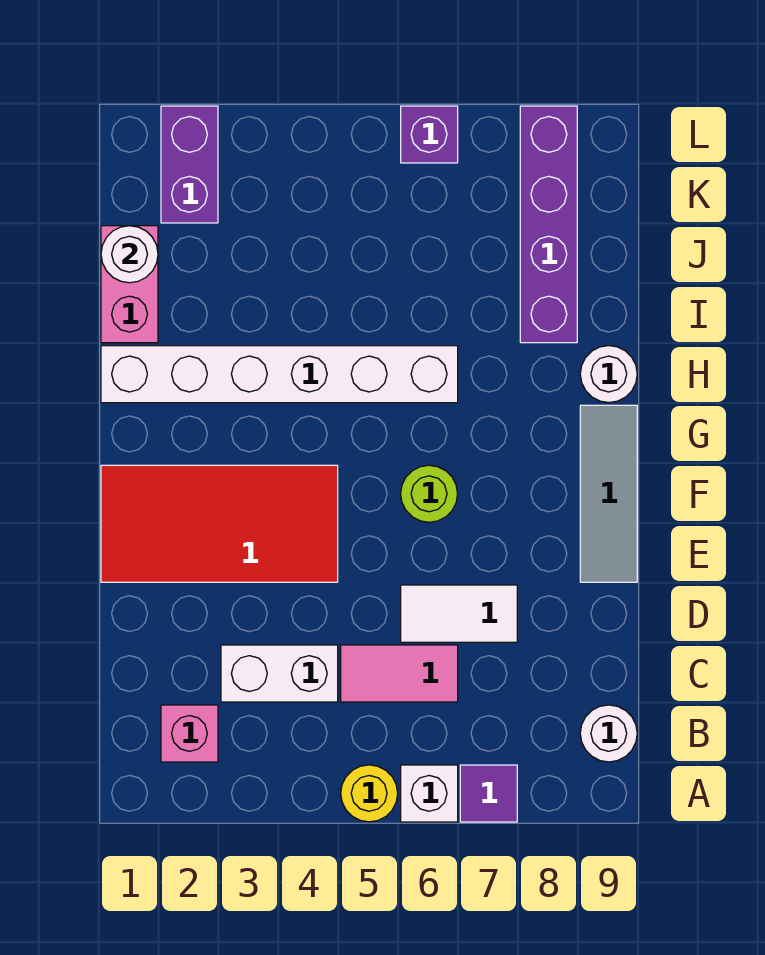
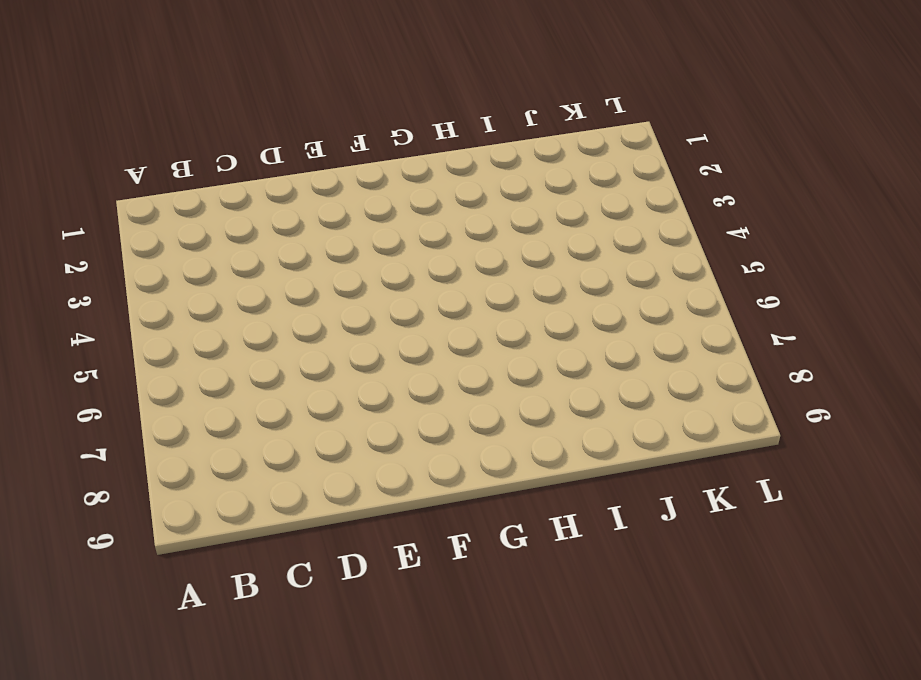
none -> yellow 1x1 round brick [341,765,398,822]
none -> white 1x1 brick [401,765,458,822]
none -> purple 1x1 tile [460,765,517,822]

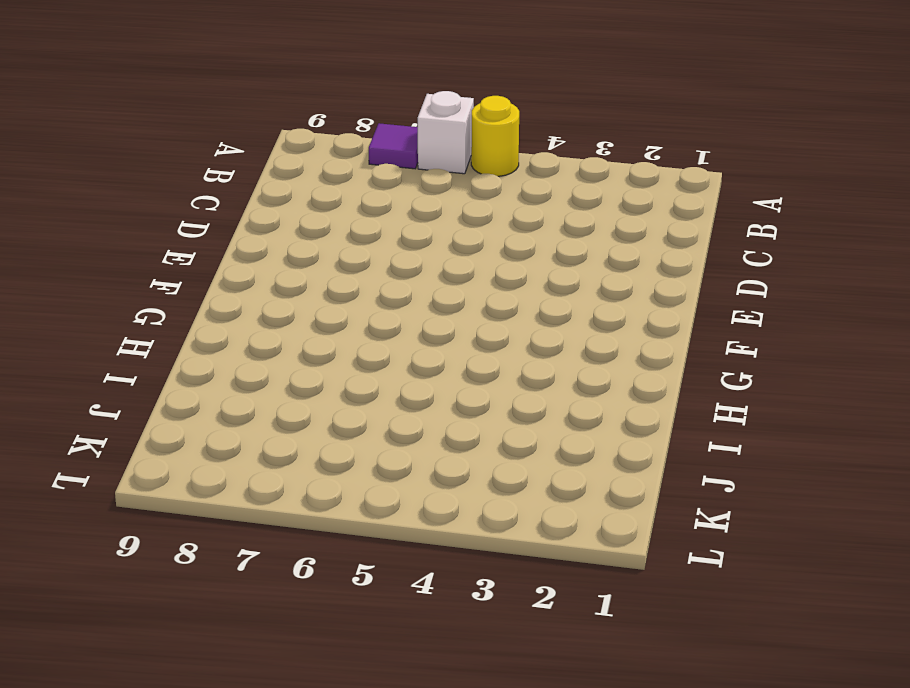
none -> pink 1x1 brick [161,705,218,762]
none -> white 1x1 round brick [580,705,637,762]
none -> white 1x2 brick [221,645,338,702]

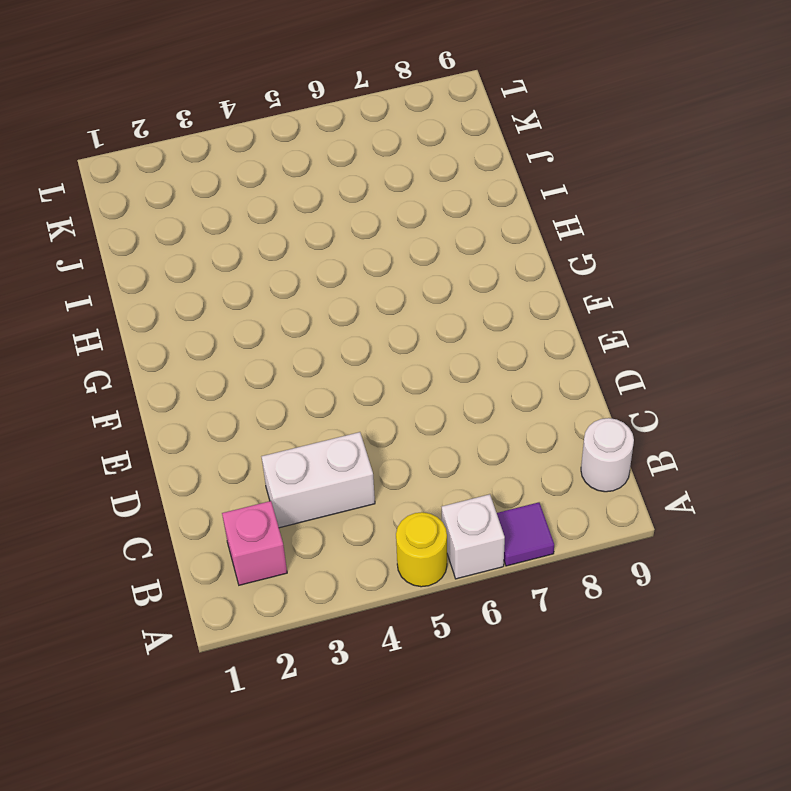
none -> pink 1x2 tile [341,645,458,702]
none -> white 1x2 tile [401,585,517,642]
none -> red 2x4 tile [101,465,338,582]

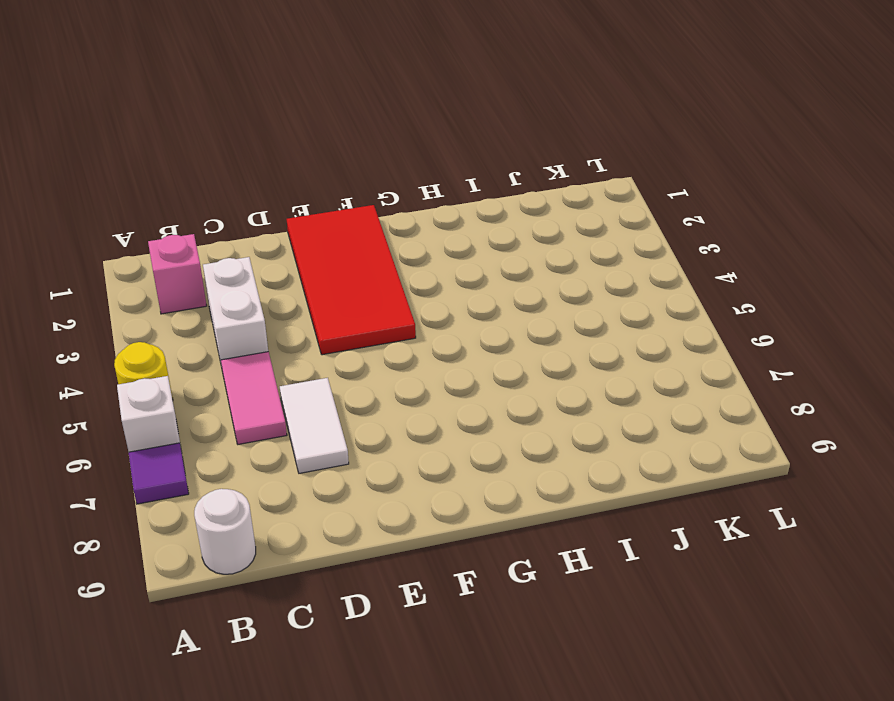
none -> grey 1x3 tile [580,405,637,582]
none -> lime 1x1 round brick [401,465,458,522]
none -> white 1x6 brick [101,346,458,403]

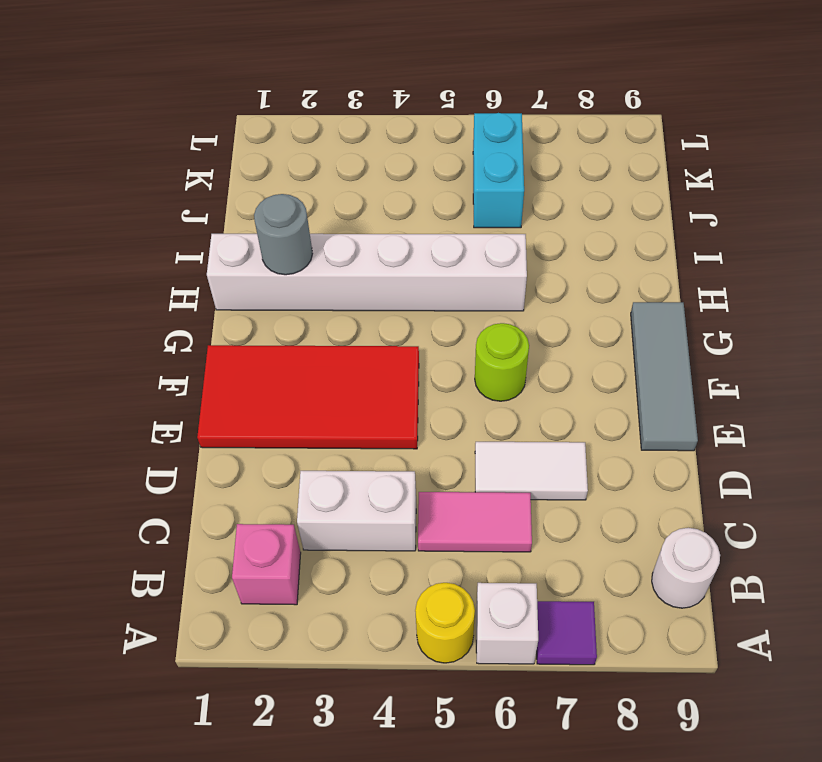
grey 1x1 round brick [254,194,313,275] -> none
cyan 1x2 brick [473,113,524,228] -> none
none -> white 1x1 round brick [580,346,637,403]
none -> pink 1x2 brick [101,226,158,343]
none -> purple 1x4 brick [520,106,577,343]

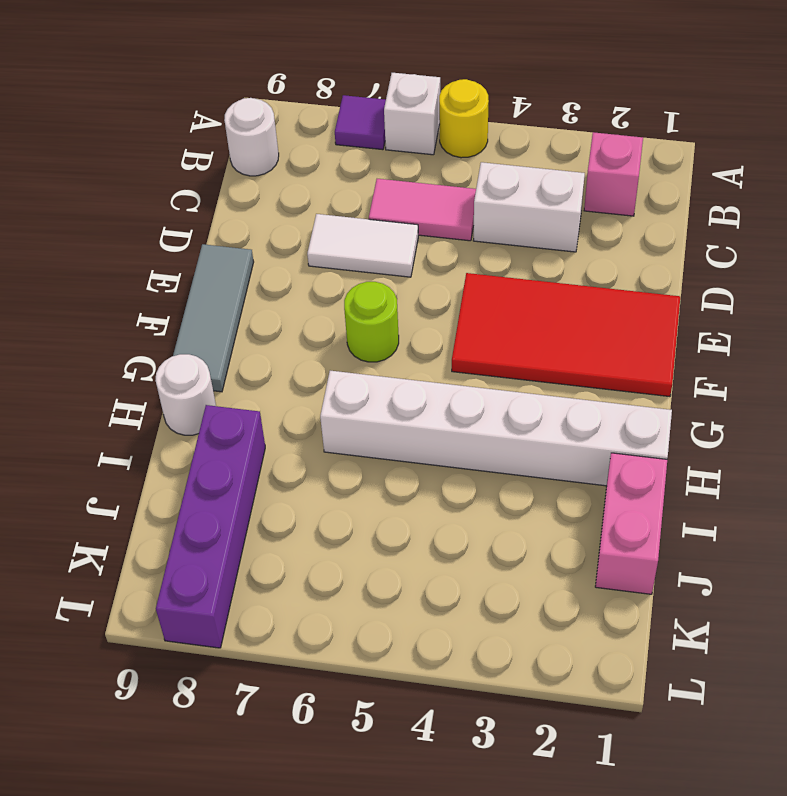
none -> purple 1x2 brick [161,106,218,223]
none -> purple 1x1 brick [401,106,458,163]
none -> white 1x1 round brick [101,226,158,283]

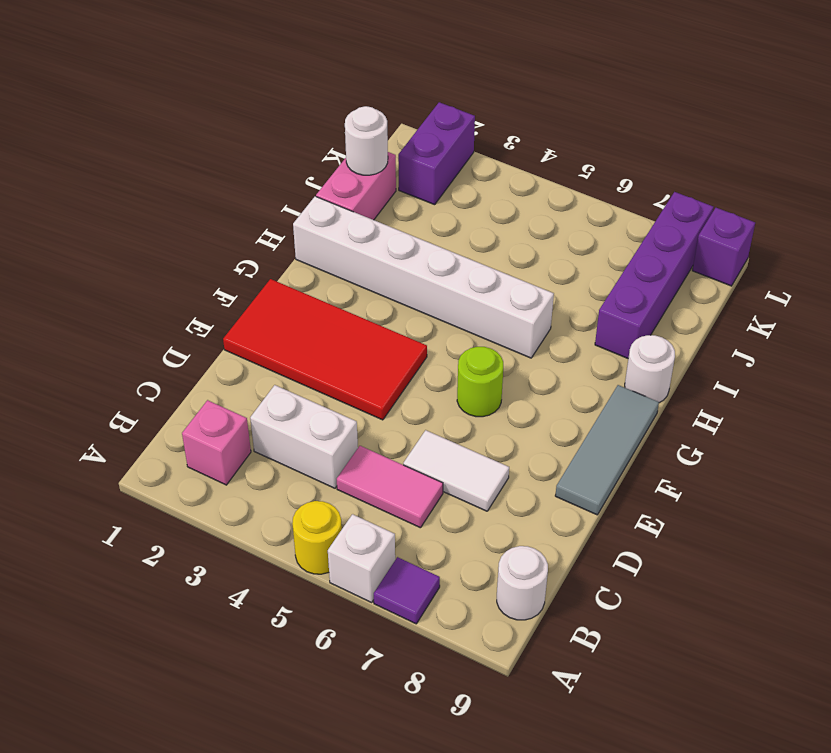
purple 1x1 brick [692,208,755,286] -> purple 1x1 brick moved to [401,106,458,163]

